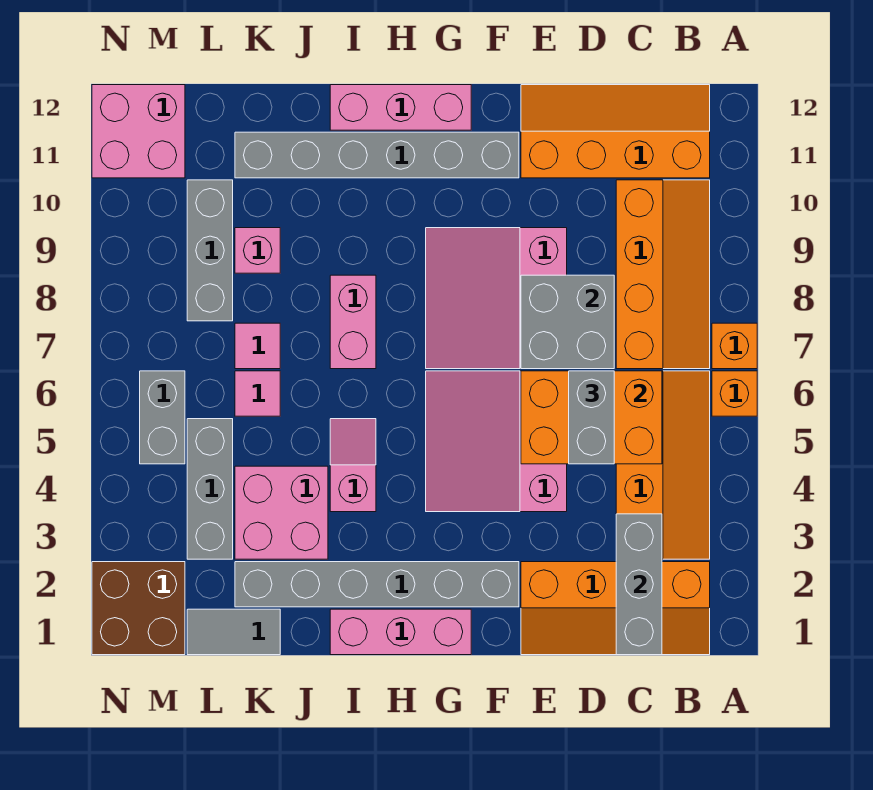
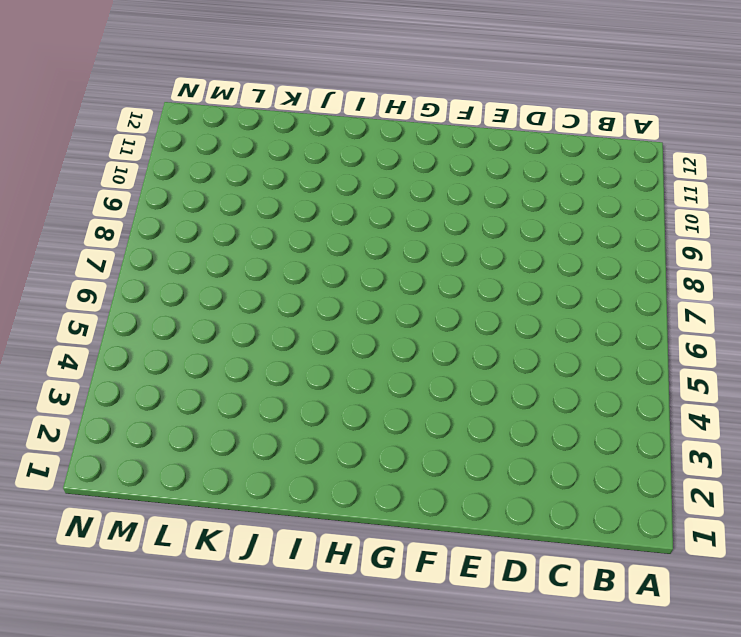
none -> orange 1x1 brick [712,371,757,416]
none -> orange 1x1 brick [712,323,757,369]
none -> orange 2x4 slope [521,562,710,655]

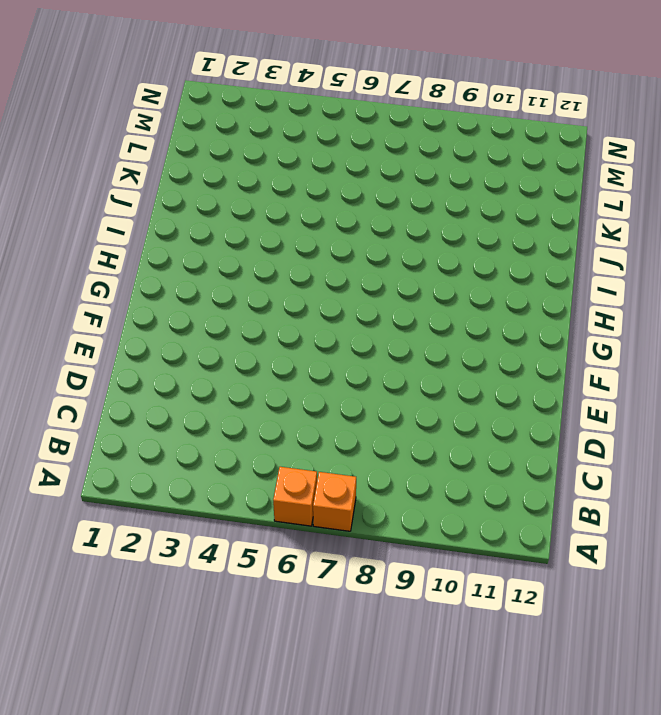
none -> orange 2x4 slope [521,562,710,655]
none -> orange 2x4 slope [616,371,710,559]
none -> orange 2x4 slope [616,180,710,369]

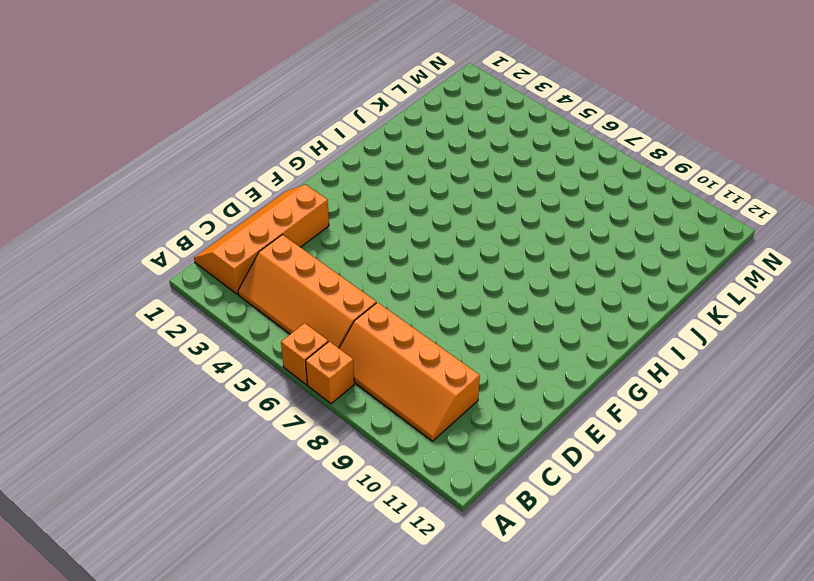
none -> orange 2x4 slope [521,85,710,178]
none -> pink 3x3 slope [426,371,567,512]
none -> pink 3x3 slope [426,228,567,369]

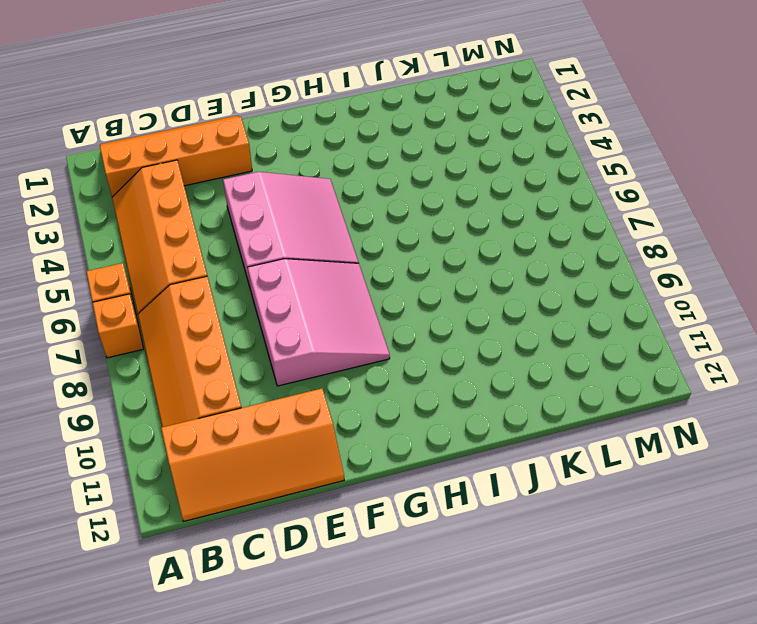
none -> grey 1x6 brick [235,562,519,607]
none -> grey 1x6 brick [235,132,519,178]
none -> pink 1x3 brick [330,609,471,655]

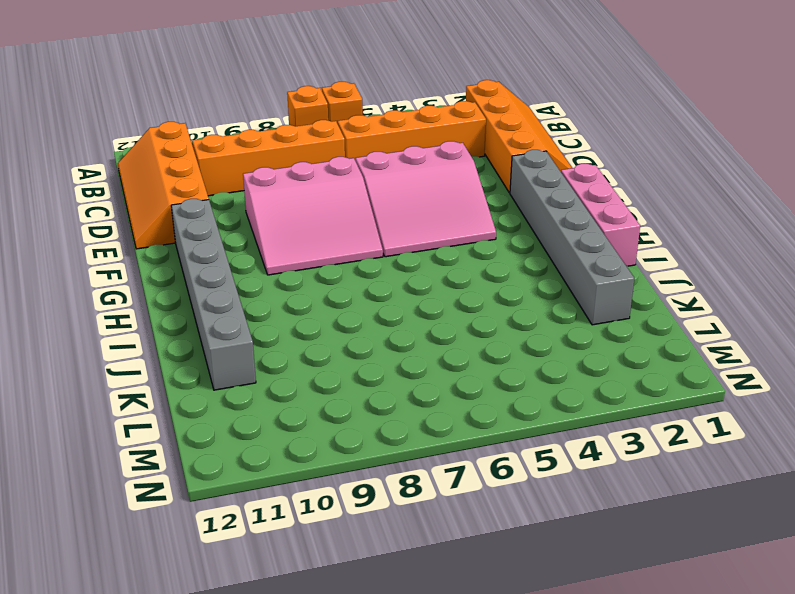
none -> pink 1x3 brick [330,85,471,130]
none -> pink 1x2 slope [330,419,376,512]
none -> pink 1x2 brick [330,275,376,369]

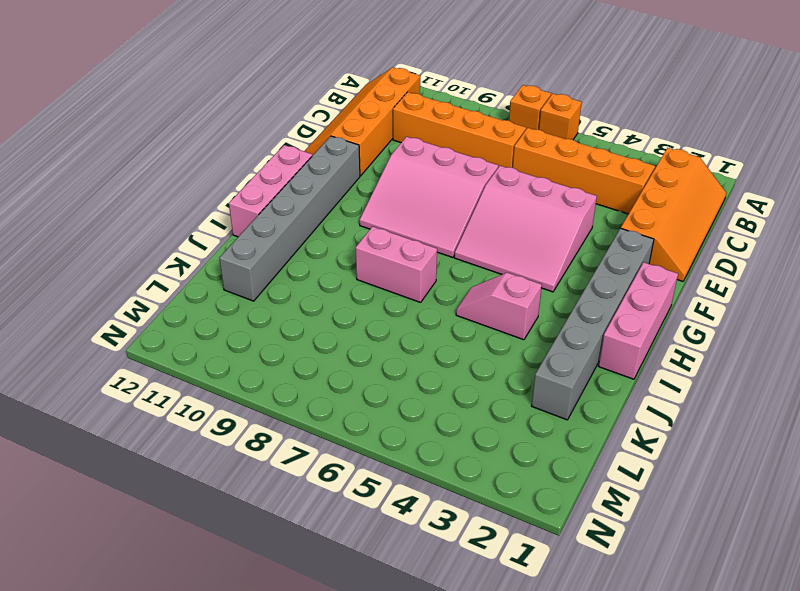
none -> pink 2x2 brick [235,466,328,559]
none -> grey 1x2 tile [187,609,280,655]
none -> pink 1x1 tile [235,371,280,416]

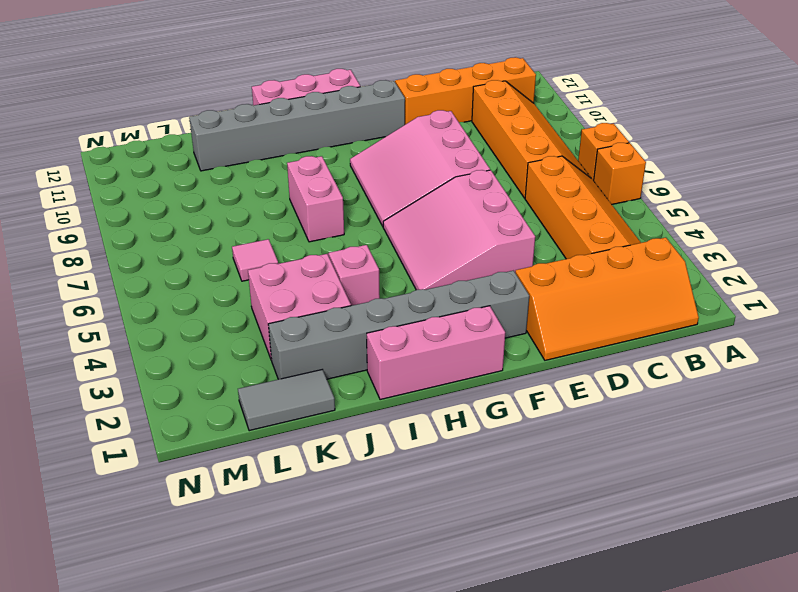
none -> pink 1x1 tile [235,323,280,369]
none -> pink 1x1 brick [235,228,280,273]
none -> grey 1x3 brick [187,419,233,559]

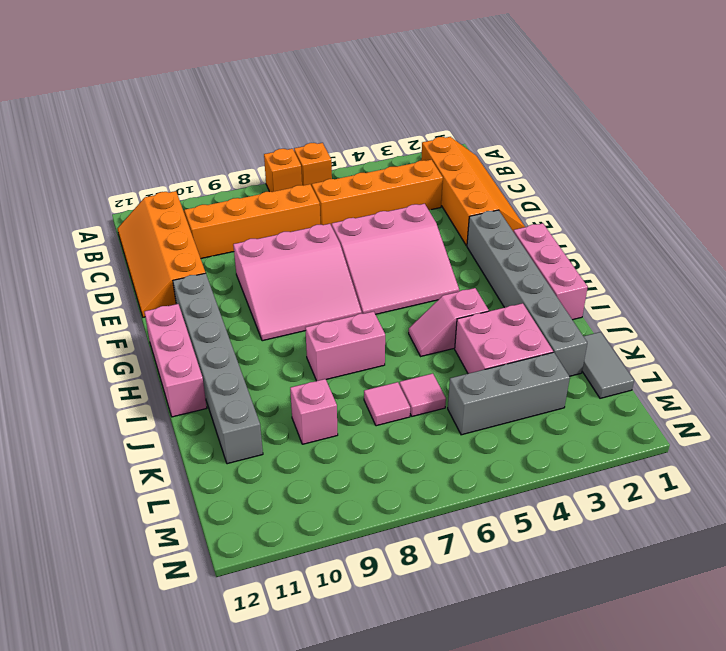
none -> grey 1x3 brick [187,180,233,321]
none -> brown 2x2 brick [92,562,185,655]
none -> grey 1x2 brick [140,371,185,464]

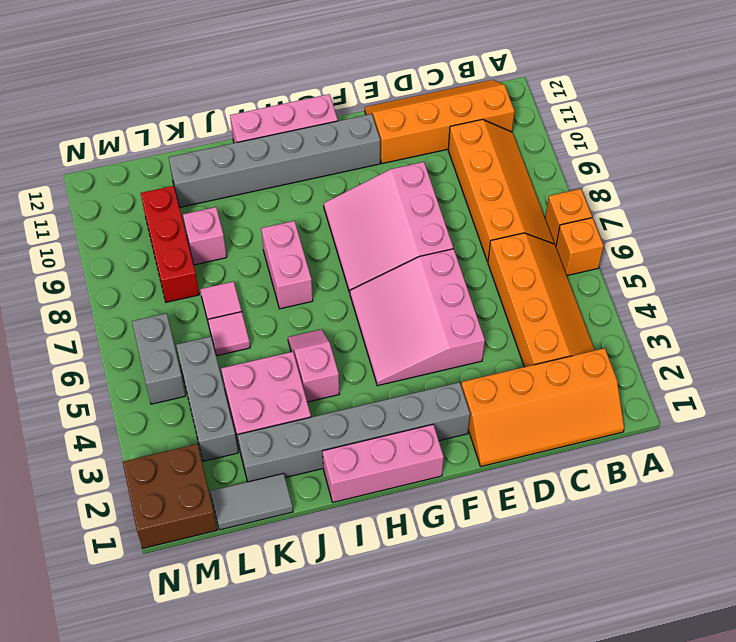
red 1x3 brick [141,186,199,302] -> grey 1x3 brick [187,180,233,321]
none -> pink 2x2 brick [92,85,185,178]
none -> grey 1x3 brick [616,514,662,655]
none -> orange 2x3 brick [521,371,662,464]

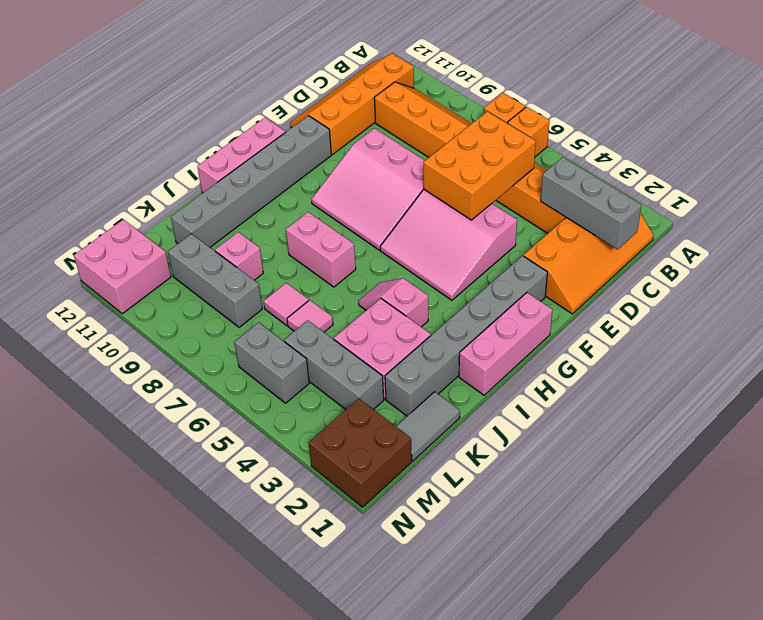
none -> grey 2x2 brick [521,275,614,369]
none -> grey 1x2 brick [569,371,614,464]

